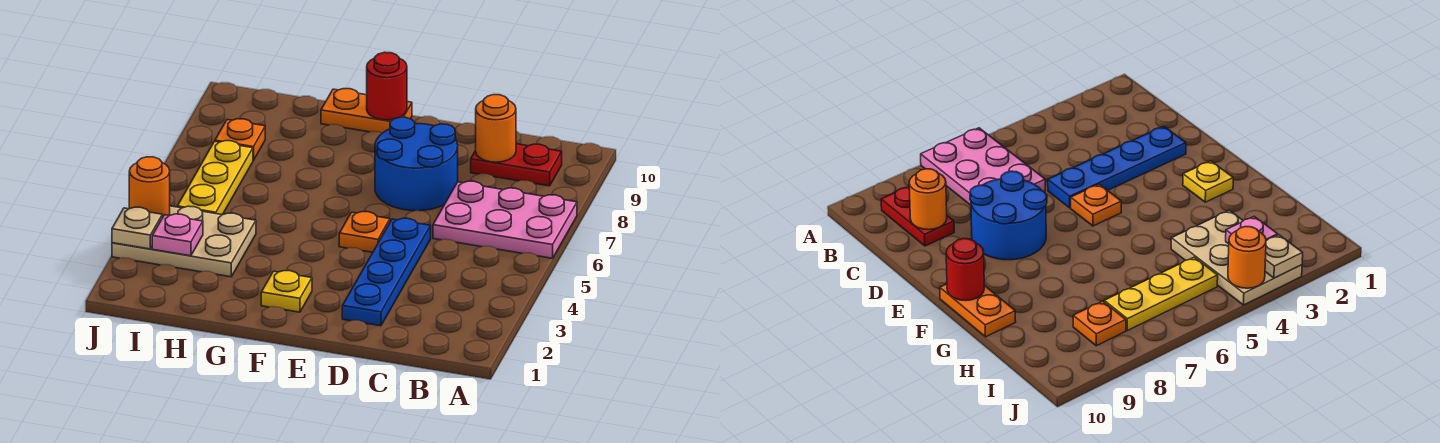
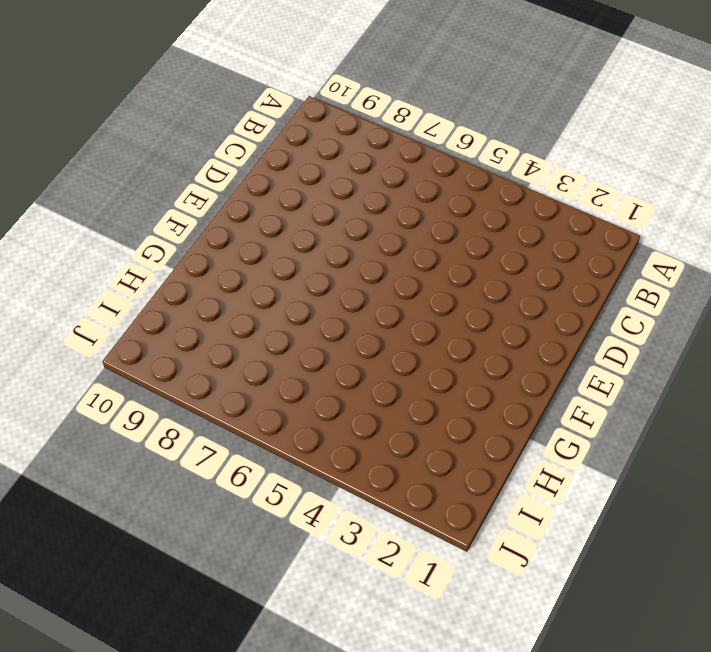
none -> pink 2x3 plate [433,181,577,258]
none -> red 1x2 plate [471,144,562,186]
none -> blue 1x4 plate [342,218,431,326]

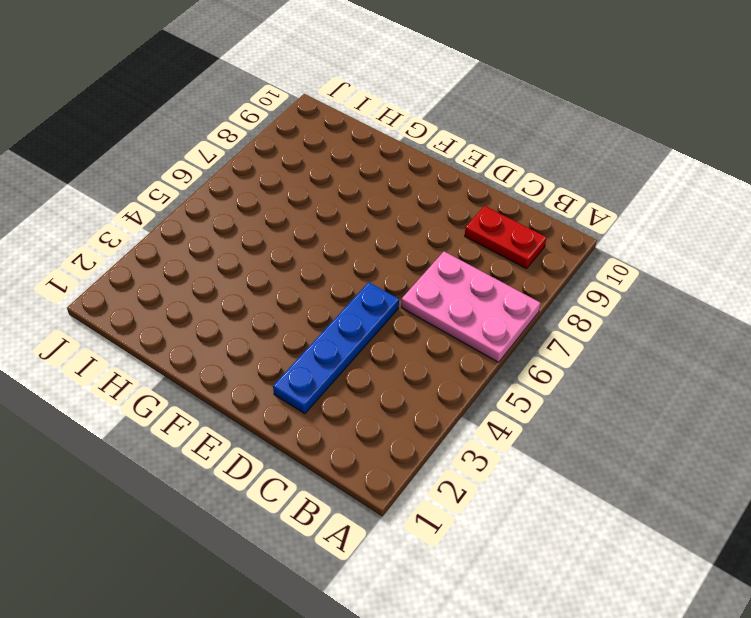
none -> blue 2x2 round brick [375,117,458,211]
none -> orange 1x1 plate [339,212,390,252]
none -> yellow 1x1 plate [261,271,312,312]

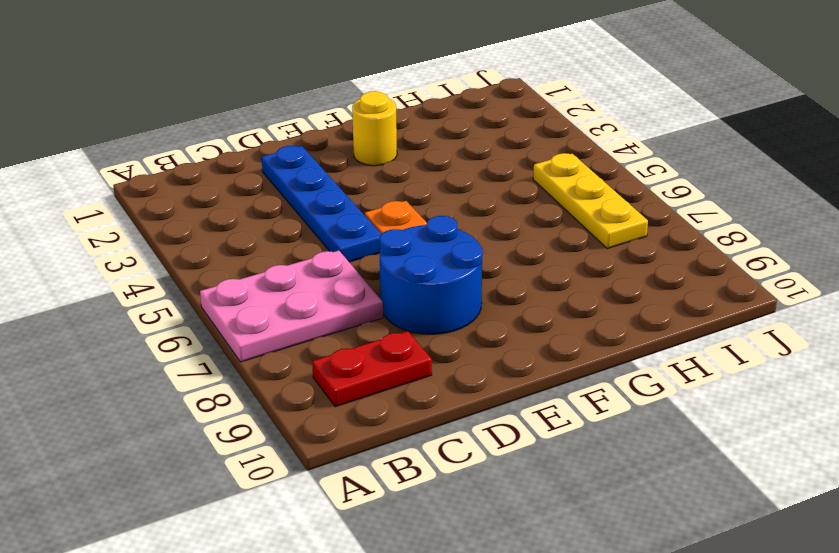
yellow 1x1 round brick [352,91,397,166] -> yellow 1x1 plate [261,271,312,312]
none -> orange 1x2 plate [321,89,412,133]
none -> tan 2x3 plate [112,206,256,277]
none -> orange 1x1 plate [215,119,265,160]

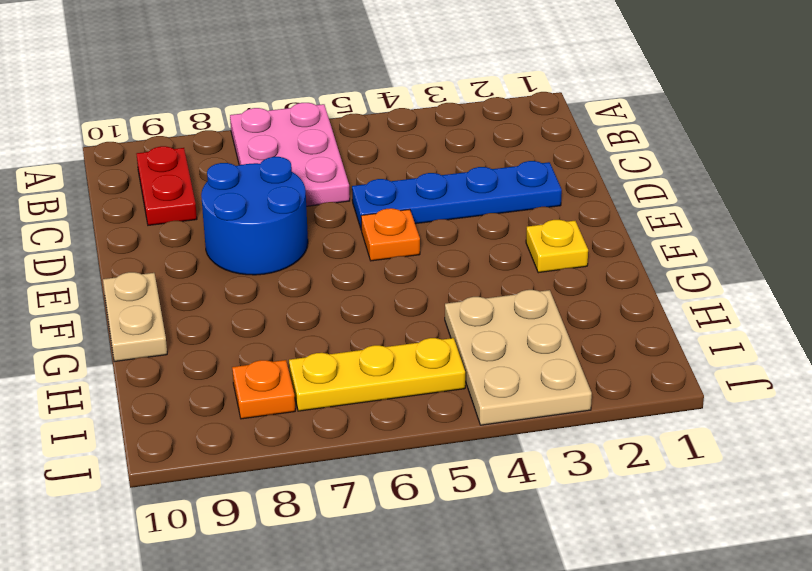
tan 1x2 plate [103,272,167,362] -> orange 1x2 plate [321,89,412,133]
none -> orange 1x1 round brick [476,95,516,162]
none -> red 1x1 round brick [367,52,407,120]
none -> pink 1x1 plate [152,214,203,256]

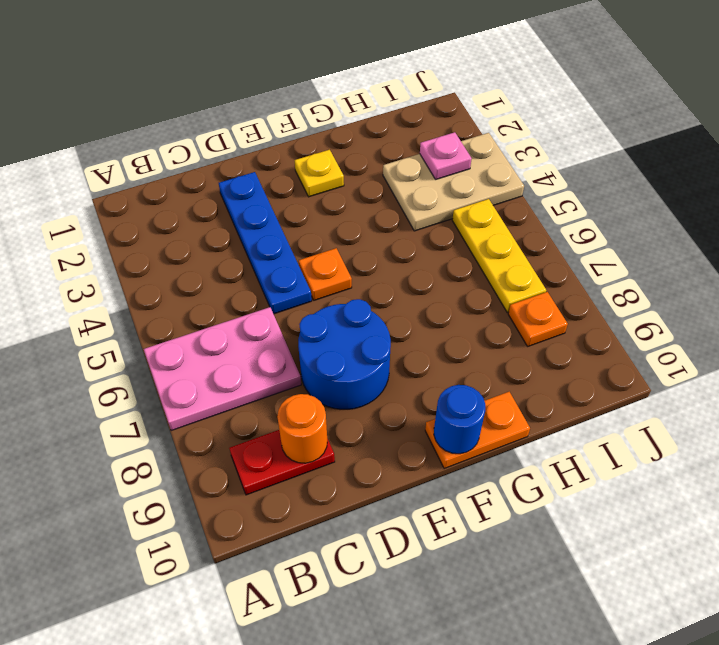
blue 1x1 round brick [434,385,485,454] -> red 1x1 round brick [367,52,407,120]
none -> tan 1x1 plate [112,207,162,249]
none -> orange 1x1 round brick [129,157,170,218]

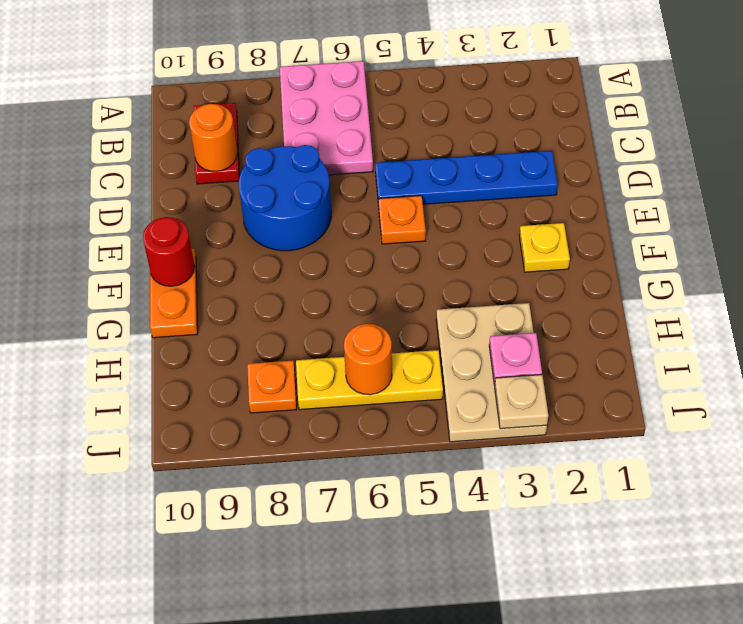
orange 1x1 round brick [344,324,392,395] -> orange 1x1 round brick moved to [129,157,170,218]

